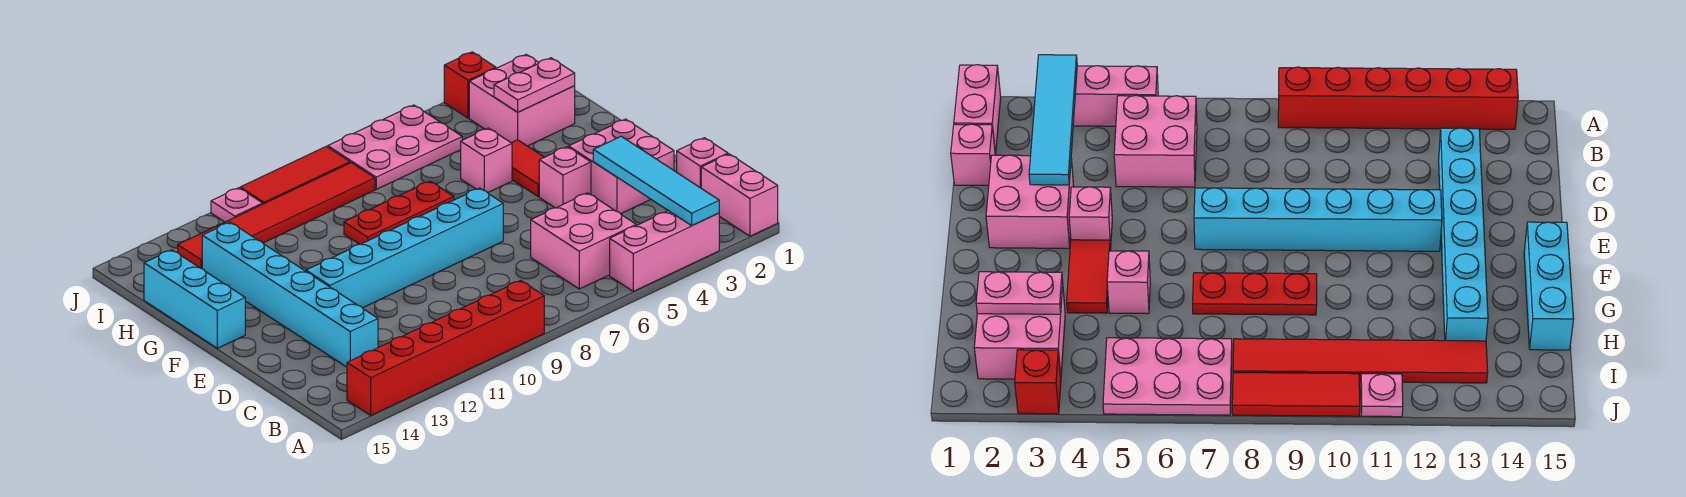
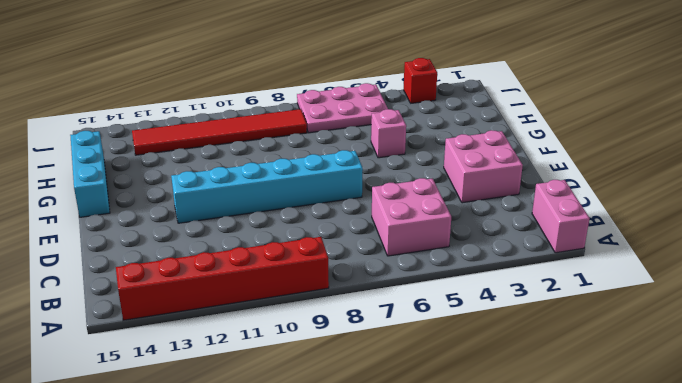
none -> pink 1x3 brick [610,211,719,291]
none -> pink 1x1 brick [677,138,728,188]
none -> cyan 1x6 brick [202,222,378,367]

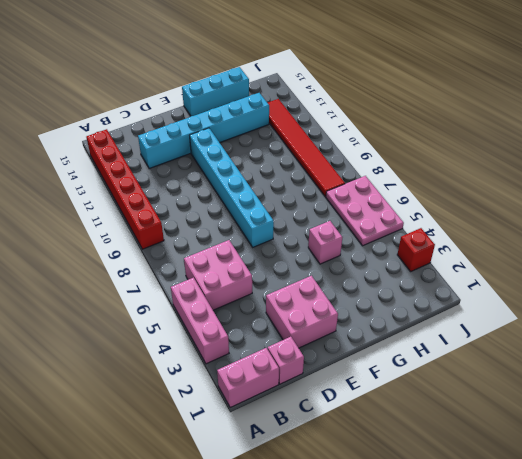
none -> pink 1x1 brick [539,147,591,208]
none -> red 1x2 tile [512,140,544,197]
none -> red 1x3 plate [344,181,454,244]

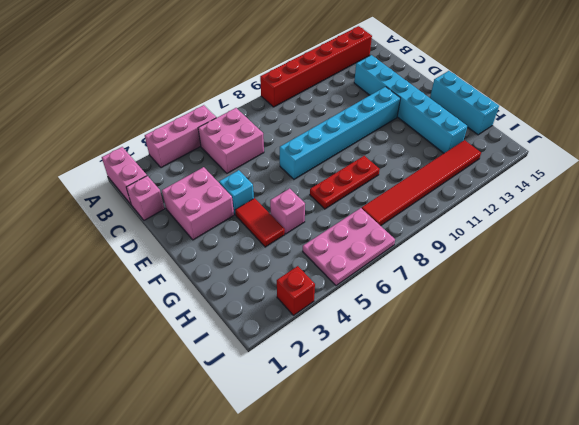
cyan 1x1 brick [219,170,254,215] -> pink 1x1 brick [539,147,591,208]
none -> pink 2x2 brick [469,54,575,146]
none -> red 1x3 tile [240,146,350,204]
none -> pink 1x1 plate [211,188,263,222]

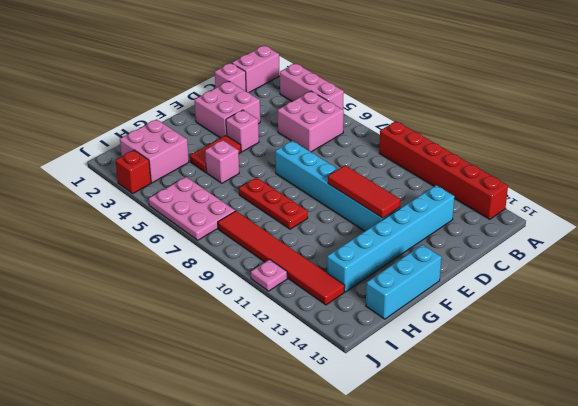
red 1x3 tile [328,165,400,218] -> red 1x3 tile moved to [240,146,350,204]
none -> cyan 1x4 tile [593,136,719,226]
none -> pink 1x2 plate [494,58,575,112]

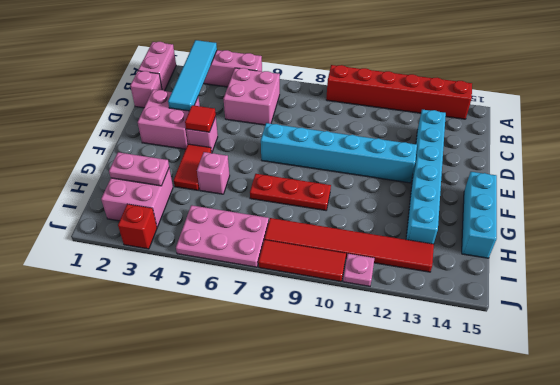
red 1x1 tile [185,105,216,132] -> none

